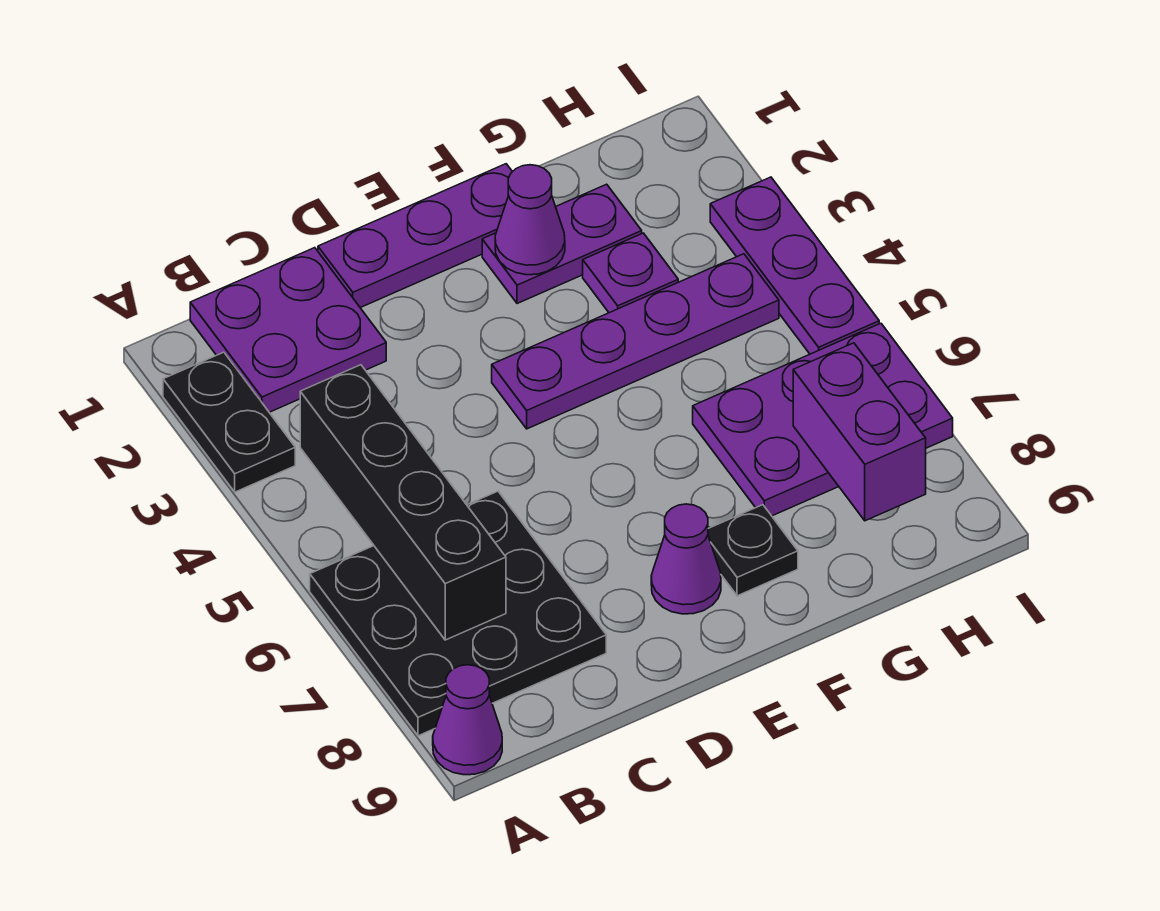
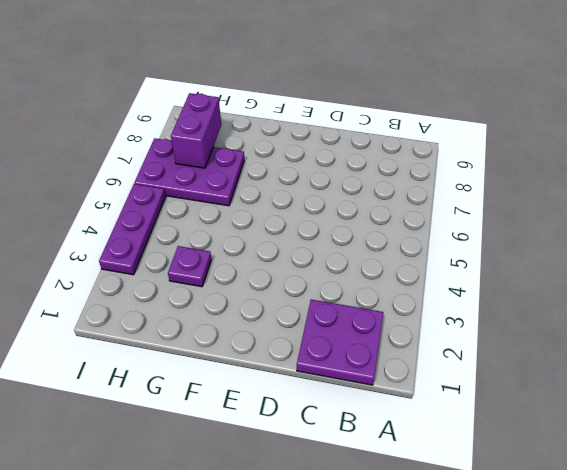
none -> black 1x2 plate [163,352,295,492]
none -> black 3x3 plate [310,491,606,736]
none -> purple 1x1 cone [433,665,502,775]

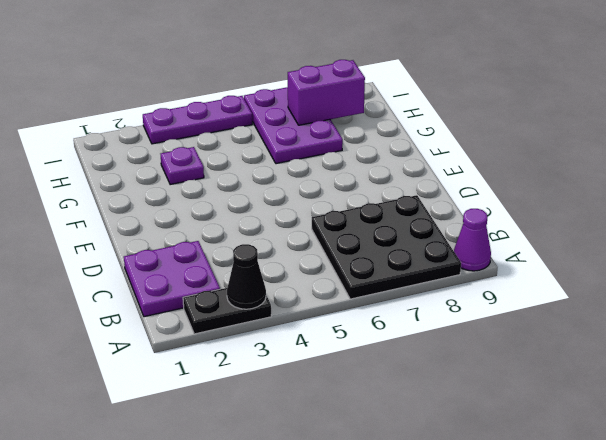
black 1x1 cone [227,244,266,309] -> none
none -> purple 1x3 plate [318,164,512,308]
none -> purple 1x4 plate [492,254,779,429]
none -> purple 1x1 cone [651,504,721,614]

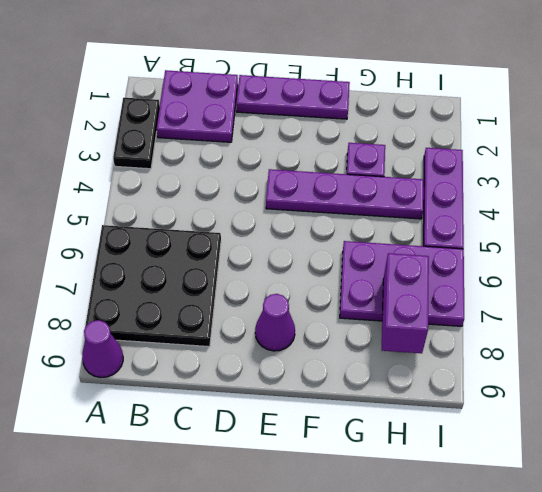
none -> purple 1x2 plate [482,184,642,304]
none -> black 1x1 plate [708,505,798,596]
none -> black 1x4 brick [300,365,506,640]

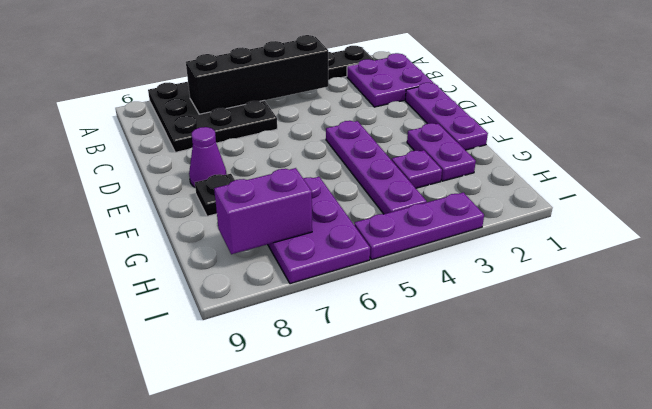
none -> purple 1x1 cone [433,665,502,775]
none -> purple 1x1 cone [495,165,565,275]

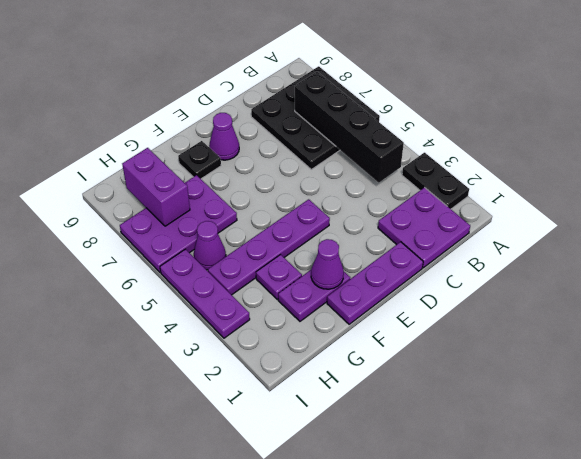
purple 1x1 cone [194,221,226,270] -> purple 1x1 cone moved to [433,665,502,775]

